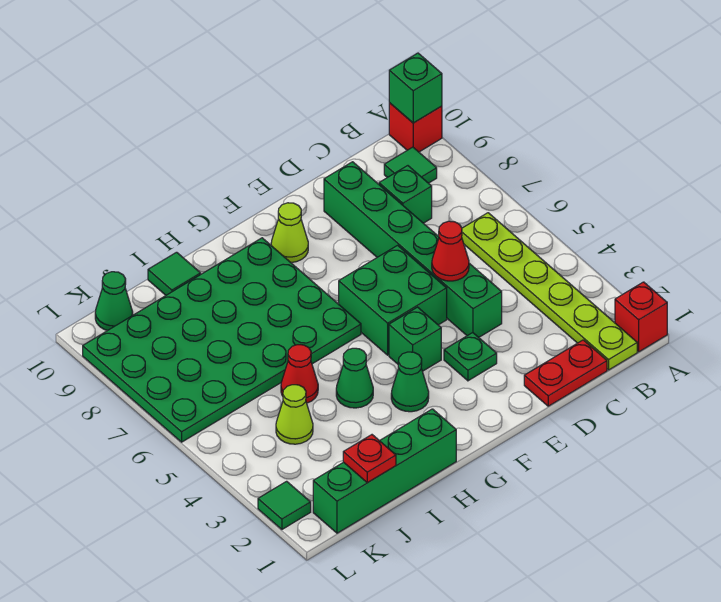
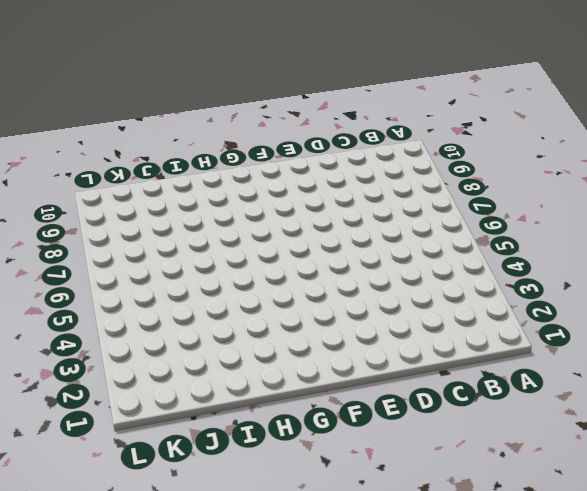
none -> red 1x1 brick [615,282,667,352]
none -> red 1x1 brick [389,103,442,152]
none -> lime 1x6 plate [462,213,637,370]

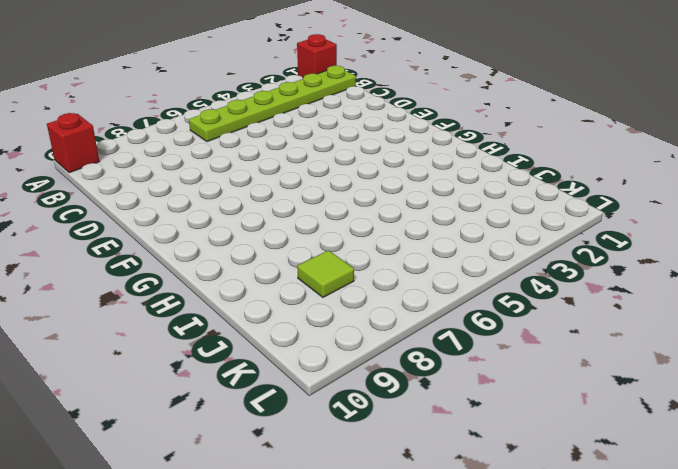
lime 1x1 tile [297,250,354,297] -> green 4x6 plate [83,238,361,442]
none -> green 1x1 tile [384,147,437,183]
none -> red 1x2 plate [524,340,607,406]
none -> green 1x1 brick [379,166,432,223]

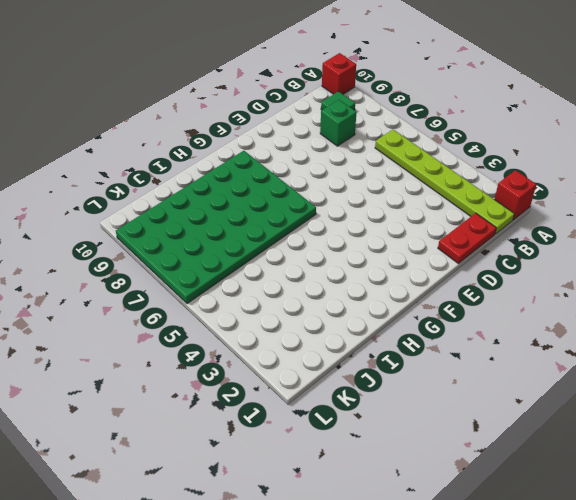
none -> green 1x6 brick [324,162,502,337]
none -> green 1x1 plate [444,333,497,381]
none -> green 2x2 brick [339,245,447,355]

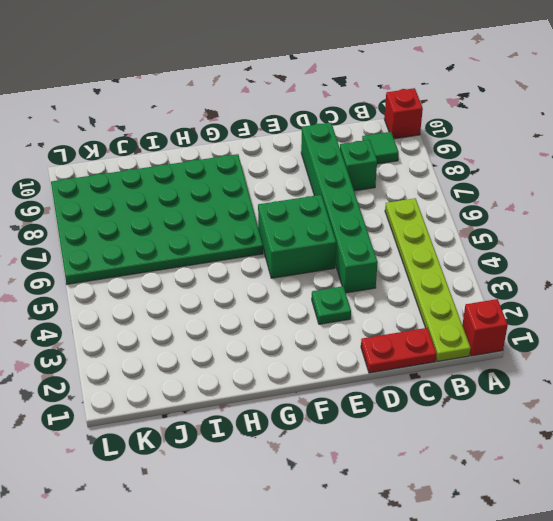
none -> green 1x1 brick [389,307,441,371]
none -> lime 1x1 cone [271,203,308,262]
none -> green 1x1 cone [391,352,429,412]

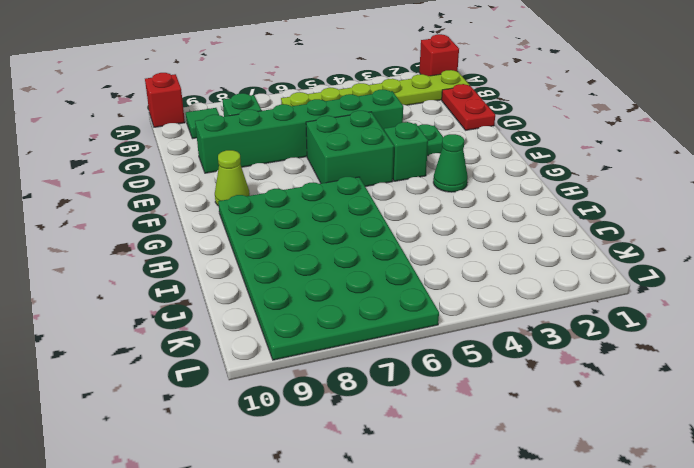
none -> green 1x4 brick [313,409,456,533]
none -> green 1x1 cone [336,348,373,408]
none -> red 1x1 cone [281,345,318,403]

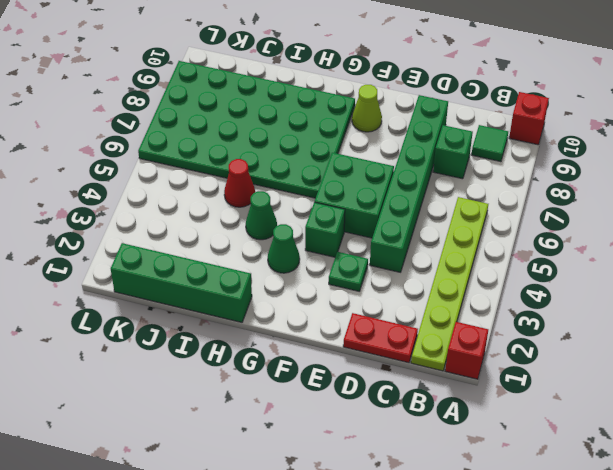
none -> green 1x1 tile [148,252,201,295]
none -> lime 1x1 cone [276,385,313,444]
none -> green 1x1 cone [95,272,133,330]

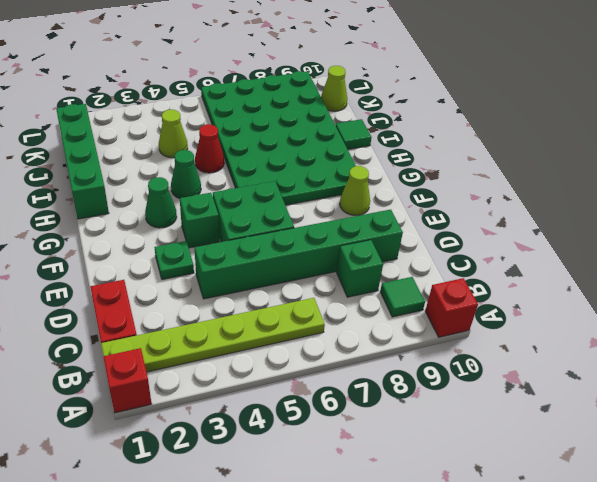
lime 1x1 cone [321,66,347,111] -> green 1x1 cone [95,272,133,330]
none -> green 1x1 tile [258,481,311,529]
none -> green 1x1 brick [389,53,442,123]
none -> red 1x1 cone [432,221,469,281]

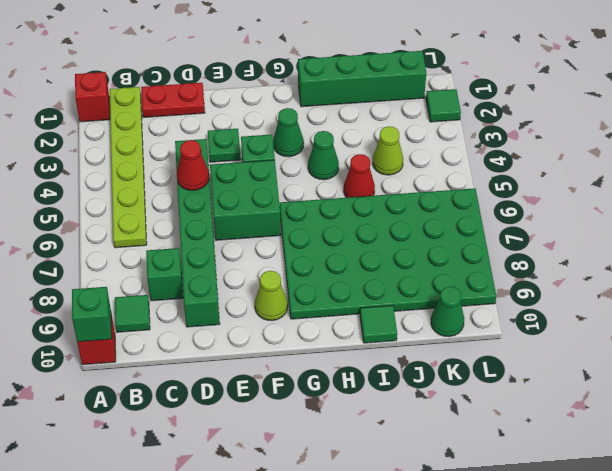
none -> red 1x1 plate [343,435,396,483]

